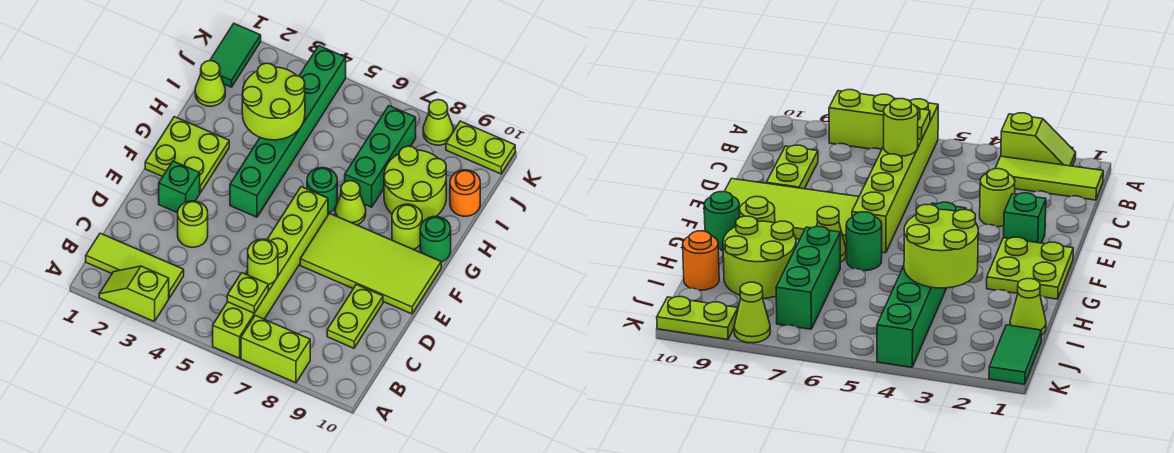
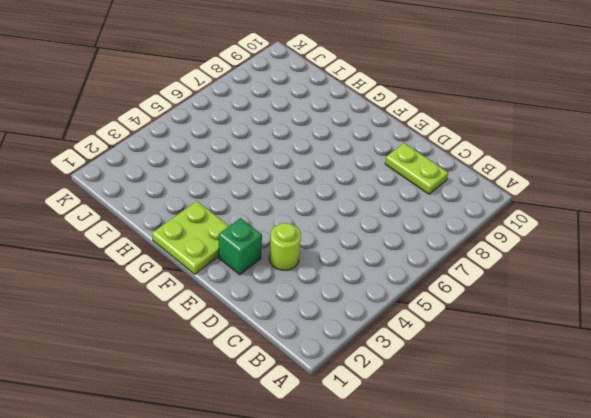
none -> lime 1x2 slope [99,266,169,322]
none -> lime 1x6 brick [213,187,328,358]
none -> lime 1x2 brick [241,316,310,383]

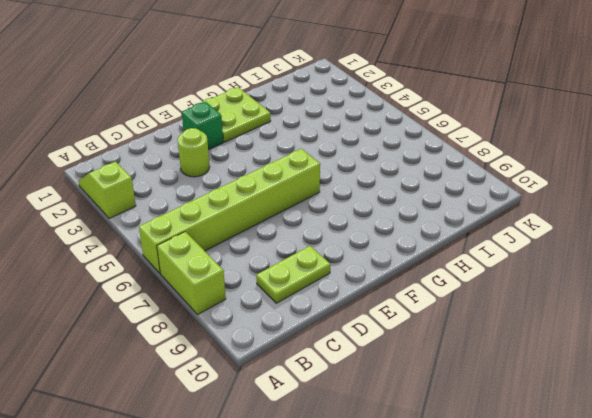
none -> lime 1x3 tile [86,233,184,298]
none -> lime 2x4 tile [300,213,441,314]
none -> green 1x6 brick [230,46,346,217]

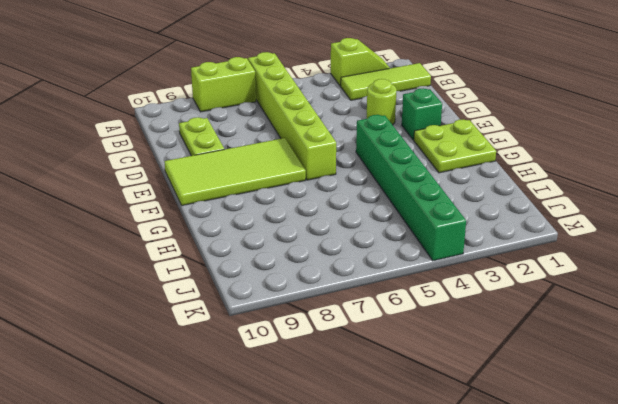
none -> green 1x1 round brick [307,168,337,213]
none -> lime 1x1 cone [335,181,366,225]
none -> lime 1x1 round brick [392,204,422,250]

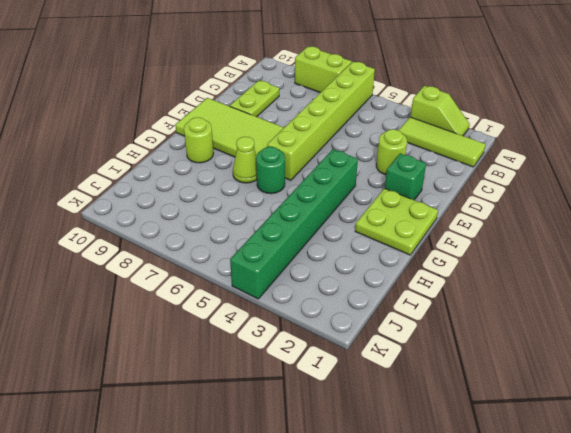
none -> green 1x1 round brick [420,217,451,262]
none -> green 1x3 brick [345,106,416,207]
none -> lime 2x2 round brick [384,146,446,222]

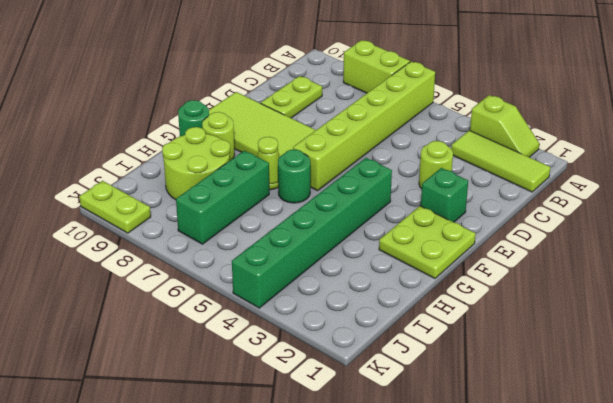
none -> lime 1x1 cone [195,61,225,106]
none -> orange 1x1 round brick [450,170,480,216]
none -> green 1x2 tile [210,24,261,87]

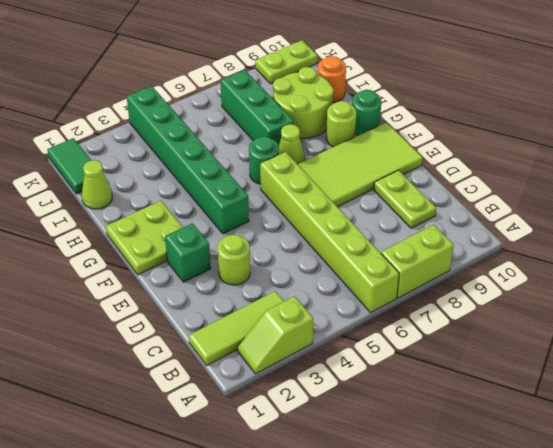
none -> lime 1x1 cone [423,100,453,145]
none -> lime 1x1 plate [227,273,268,313]
none -> lime 1x1 round brick [248,239,278,285]

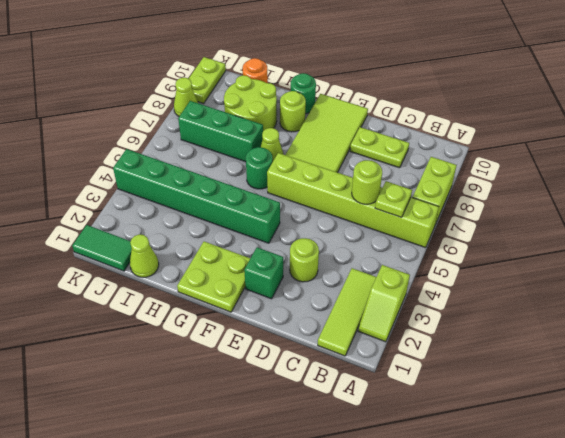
none -> lime 2x2 round brick [242,63,305,140]

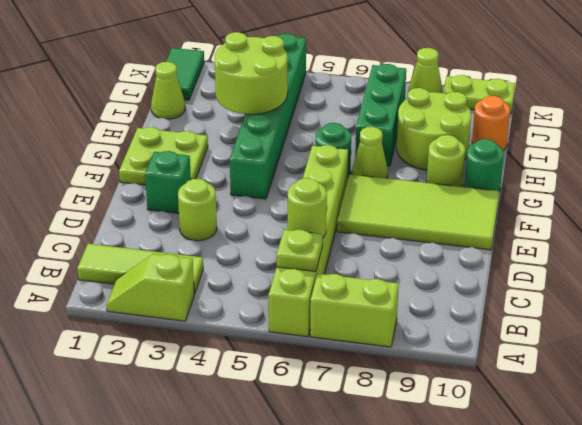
none -> lime 1x2 plate [327,284,383,348]

